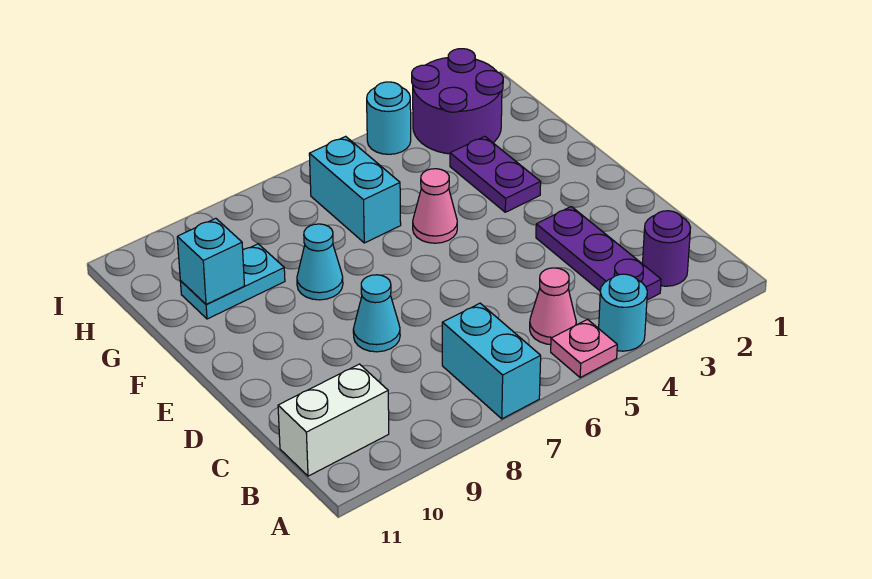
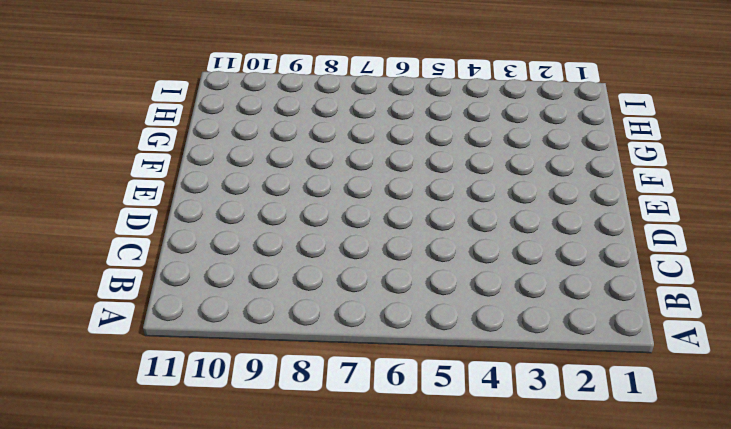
none -> cyan 1x1 round brick [599,274,647,351]
none -> pink 1x1 plate [551,320,617,378]
none -> cyan 1x2 brick [442,303,541,419]

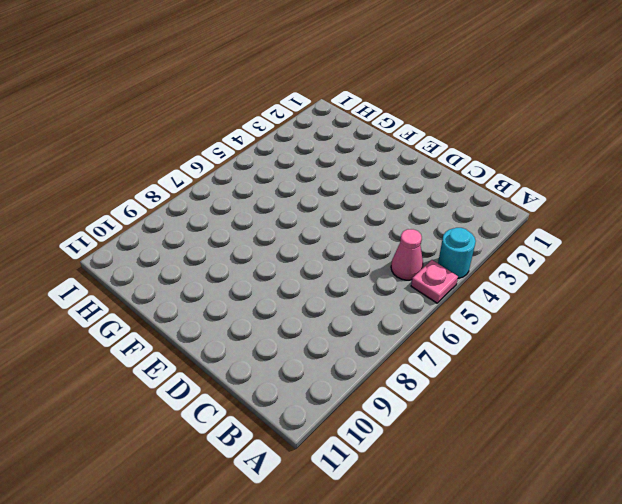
none -> cyan 1x2 brick [442,303,541,419]
none -> purple 1x1 round brick [643,211,691,286]
none -> purple 1x3 plate [536,207,661,300]

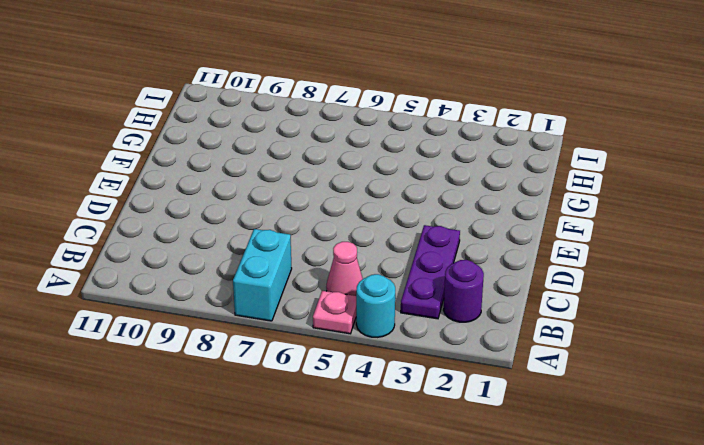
none -> white 1x2 brick [278,364,389,476]
none -> cyan 1x1 cone [353,275,400,352]
none -> purple 1x2 plate [450,136,541,212]

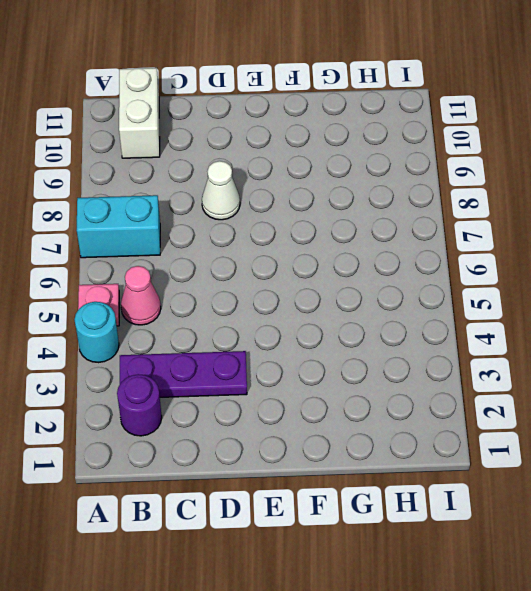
white 1x1 cone [202,161,240,220] -> cyan 1x1 cone [353,275,400,352]
none -> purple 1x2 plate [450,136,541,212]
none -> pink 1x1 cone [413,169,457,243]
none -> cyan 1x1 cone [297,224,343,300]

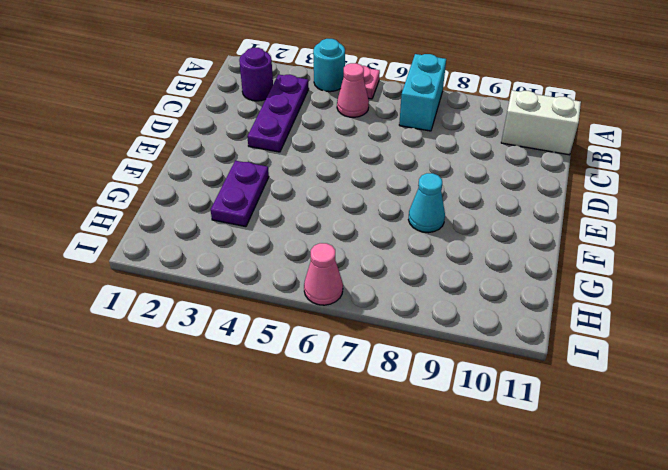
pink 1x1 cone [304,243,343,305] -> pink 1x1 cone moved to [413,169,457,243]
none -> cyan 1x1 cone [353,275,400,352]
none -> cyan 1x2 brick [309,136,401,243]
none -> cyan 1x2 plate [180,244,285,319]

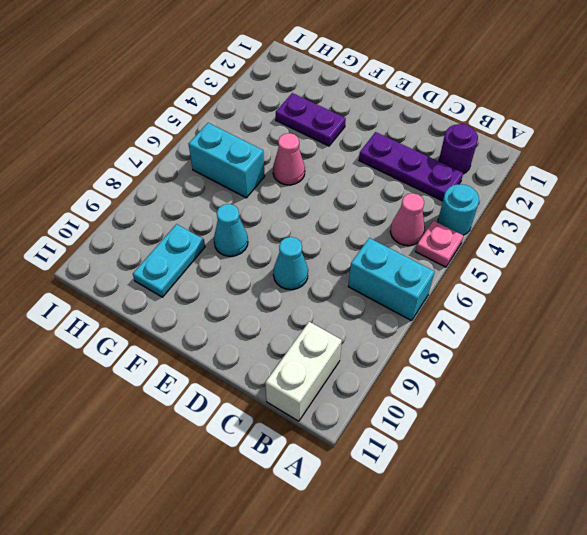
none -> purple 2x2 round brick [412,49,503,154]
none -> cyan 1x1 round brick [367,82,411,154]
none -> cyan 1x1 brick [177,218,245,304]

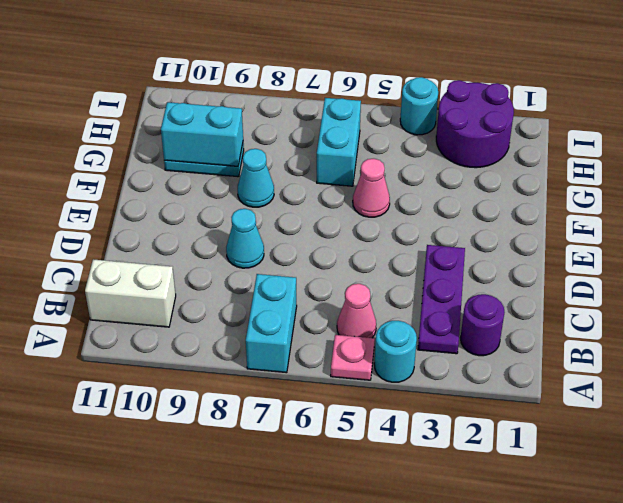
cyan 1x2 brick [161,102,243,166] -> cyan 1x1 brick [177,218,245,304]
none -> purple 1x2 plate [450,136,541,212]

